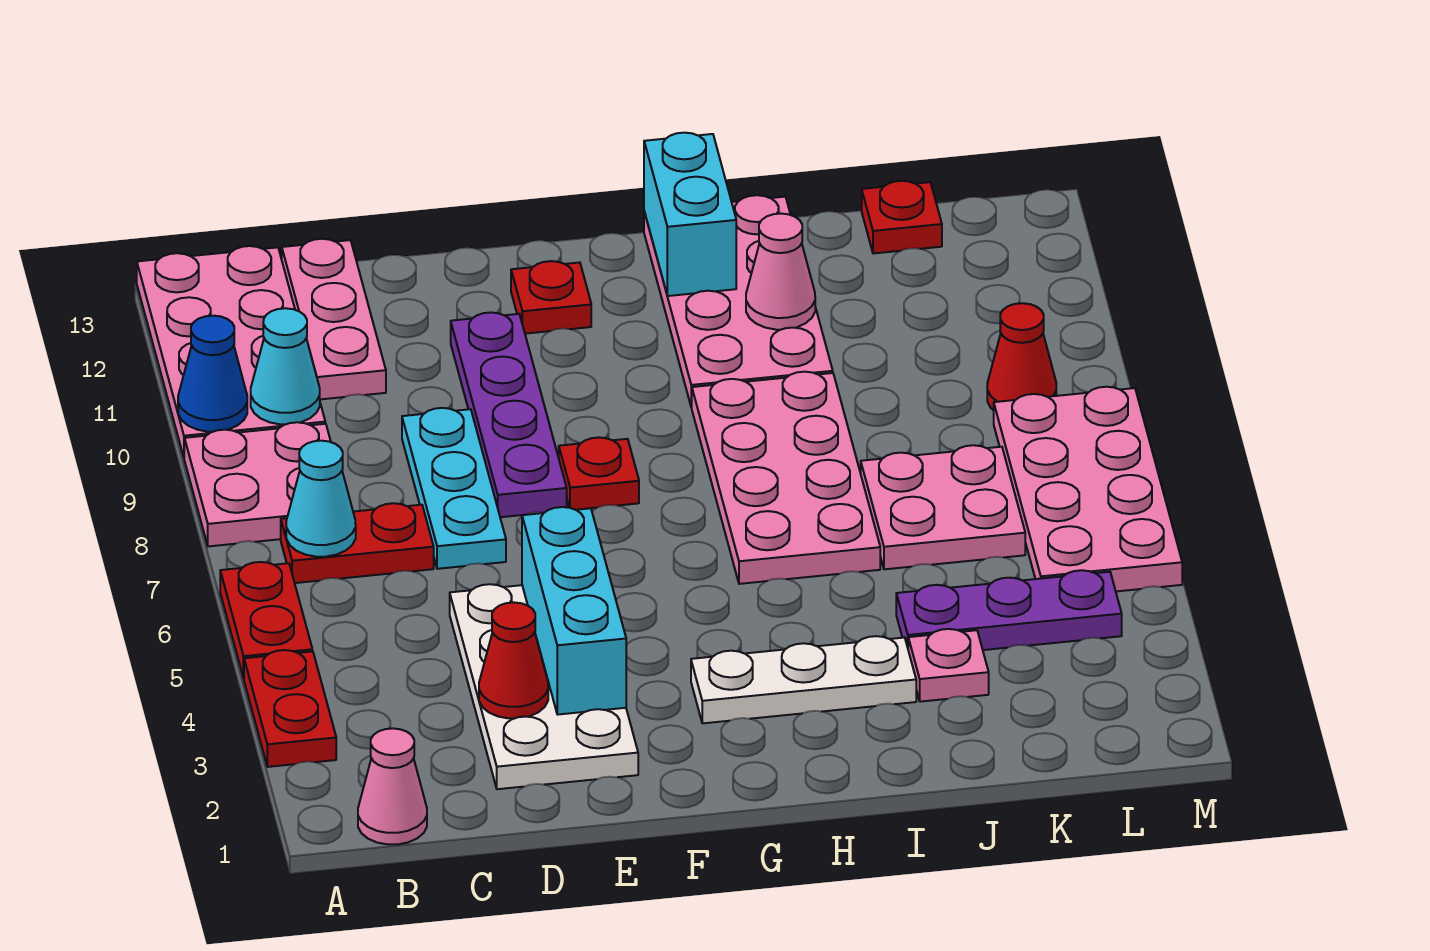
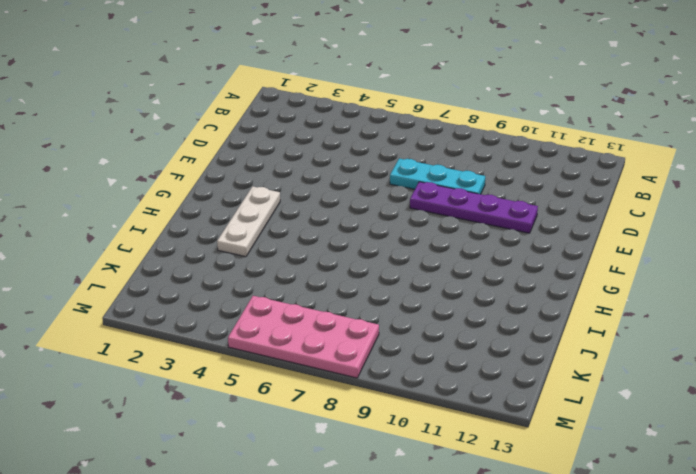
none -> red 1x2 plate [244,650,336,767]
none -> red 1x2 plate [220,562,312,678]
none -> pink 2x2 plate [184,422,331,546]

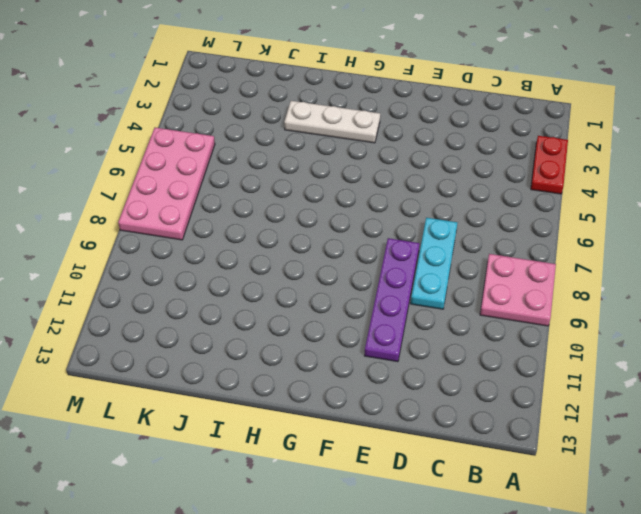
none -> red 1x2 plate [220,562,312,678]
none -> pink 2x4 plate [137,246,325,457]
none -> pink 1x1 cone [358,728,427,844]

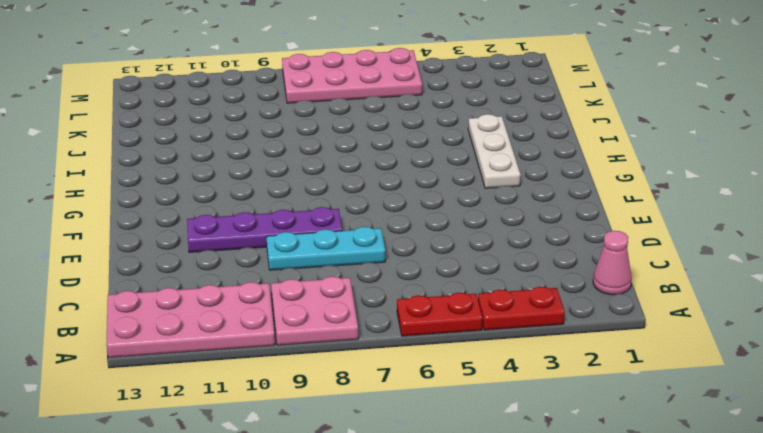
none -> red 1x2 plate [281,503,434,583]
none -> pink 1x3 plate [282,239,386,399]
none -> white 2x4 plate [450,584,638,789]

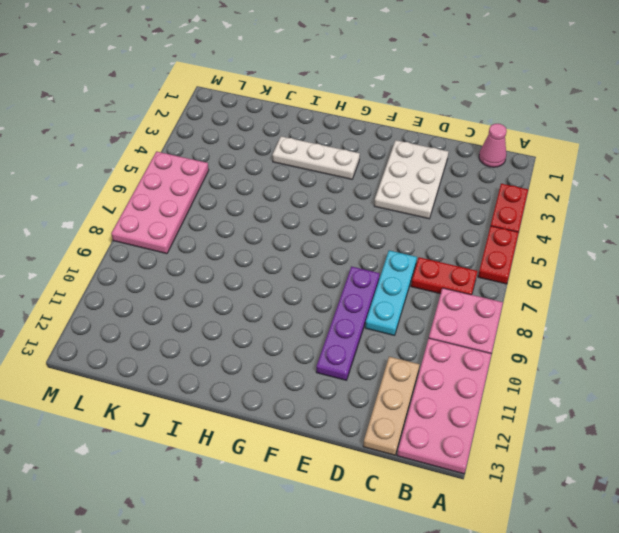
tan 1x3 plate [363,357,420,455] -> pink 1x3 plate [282,239,386,399]
white 2x3 plate [374,140,448,219] -> white 2x4 plate [450,584,638,789]
none -> red 1x1 plate [559,437,639,510]
none -> red 1x1 plate [511,261,591,334]
none -> pink 2x4 plate [691,372,880,584]

